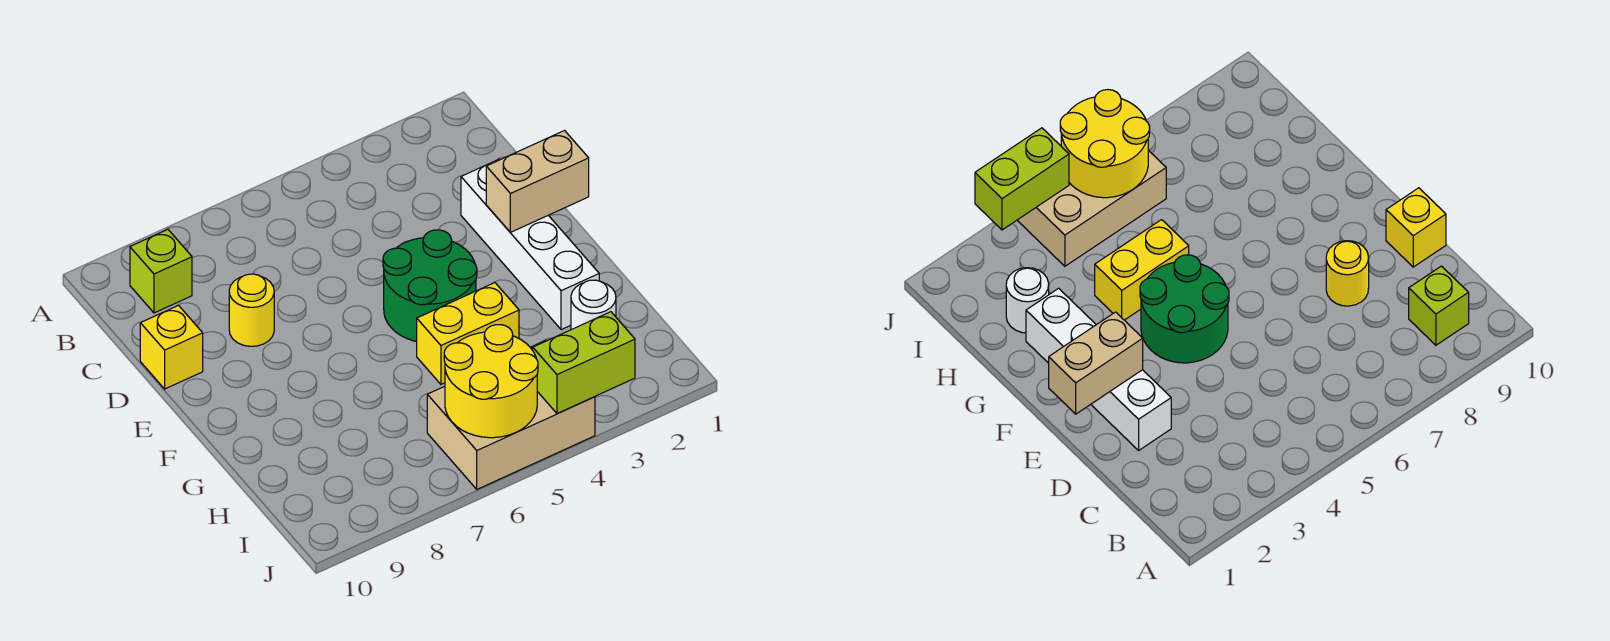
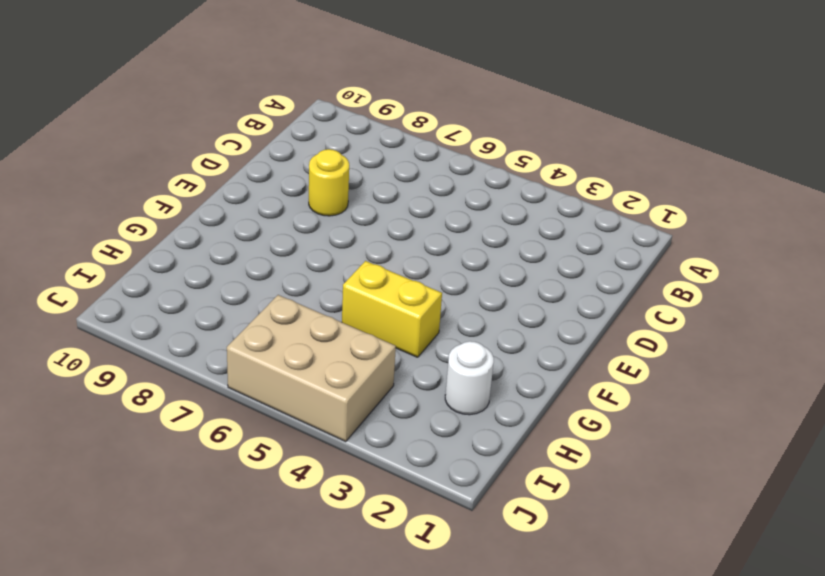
none -> lime 1x1 brick [130,229,192,313]
none -> white 1x4 brick [461,159,599,330]

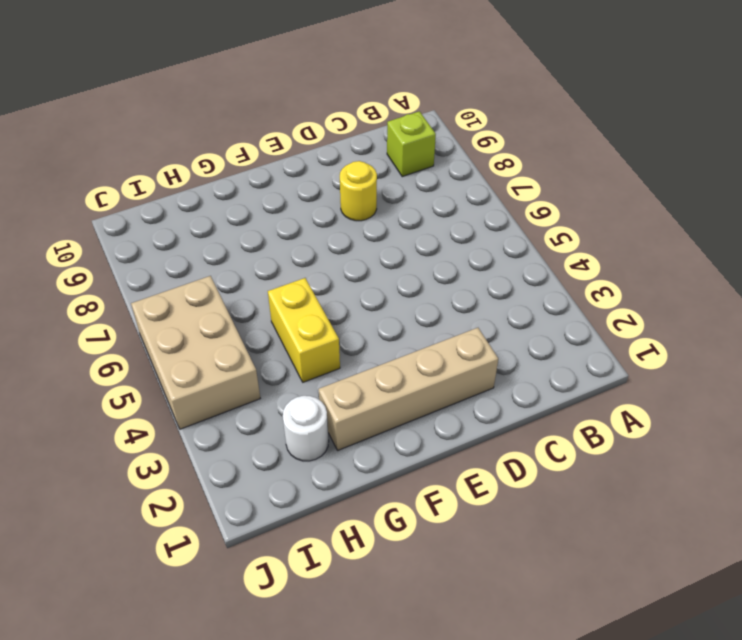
tan 1x4 brick [319,328,498,450] -> white 1x4 brick [461,159,599,330]
none -> yellow 1x1 brick [140,306,203,389]
none -> green 2x2 round brick [383,230,477,341]

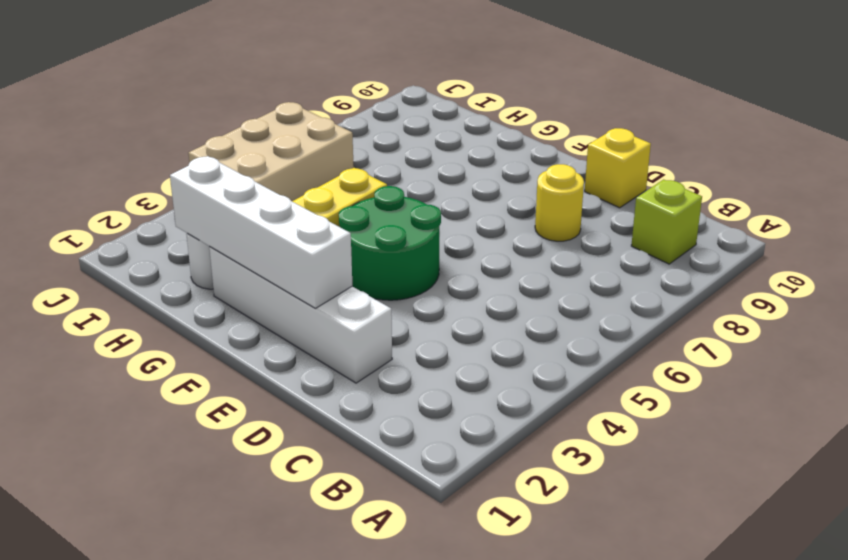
white 1x4 brick [170,156,352,308] -> tan 1x2 brick [486,131,589,232]
none -> yellow 2x2 round brick [444,325,538,438]
none -> lime 1x2 brick [533,312,635,413]

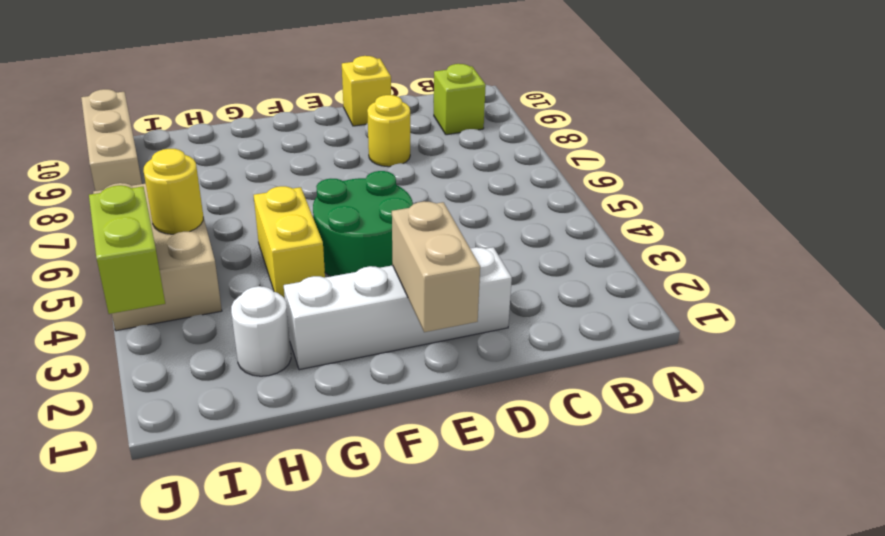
yellow 1x1 round brick [143,149,203,234] -> yellow 2x2 round brick [444,325,538,438]
tan 1x3 brick [81,89,142,191] -> none

